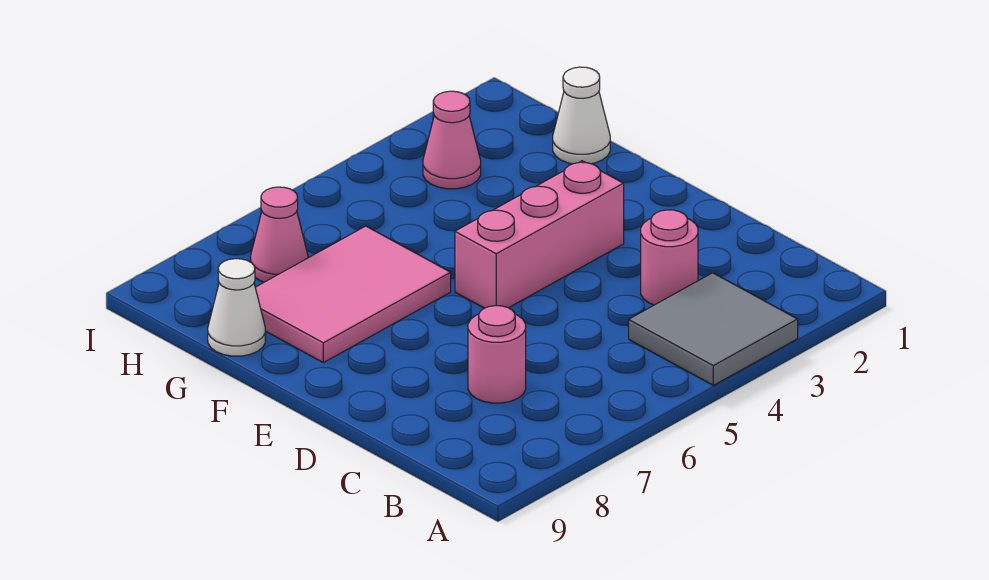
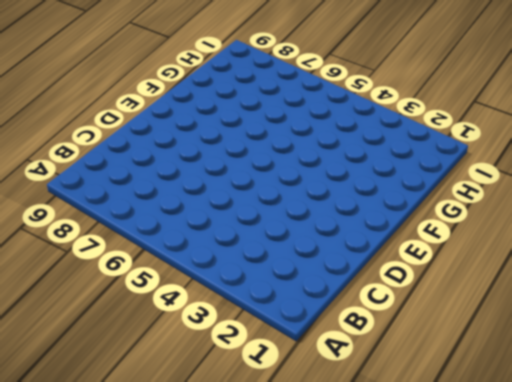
none -> grey 2x2 tile [629,273,798,385]
none -> pink 1x1 round brick [641,210,698,305]

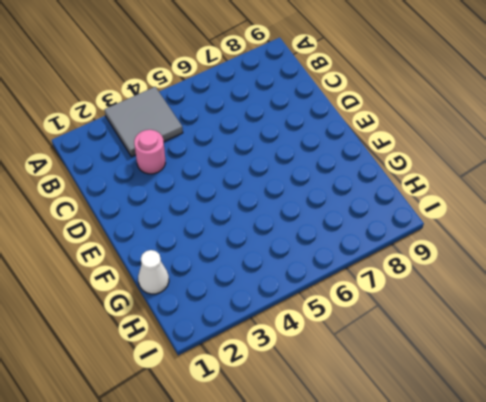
none -> pink 1x1 round brick [468,306,526,403]
none -> pink 1x3 brick [455,161,624,308]

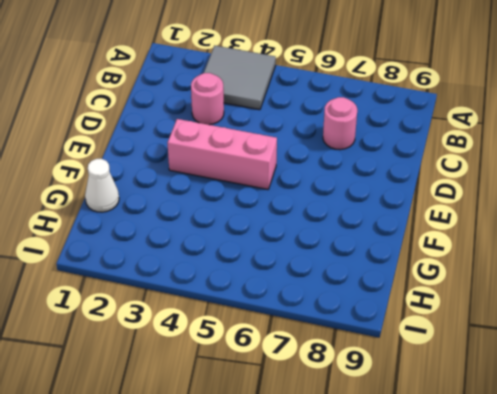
none -> pink 2x3 tile [255,226,451,363]
none -> white 1x1 cone [208,259,265,356]

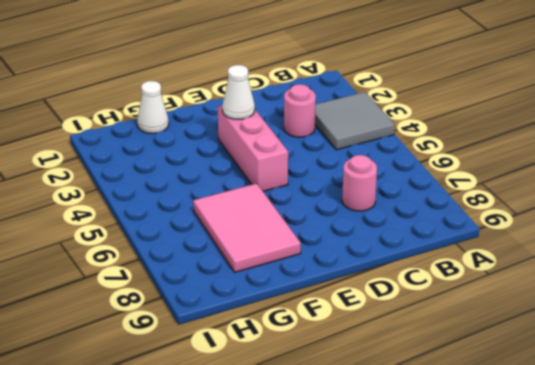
white 1x1 cone [222,65,255,119] -> white 1x1 cone moved to [208,259,265,356]
none -> pink 1x1 cone [423,91,481,189]
none -> pink 1x1 cone [250,187,308,282]

